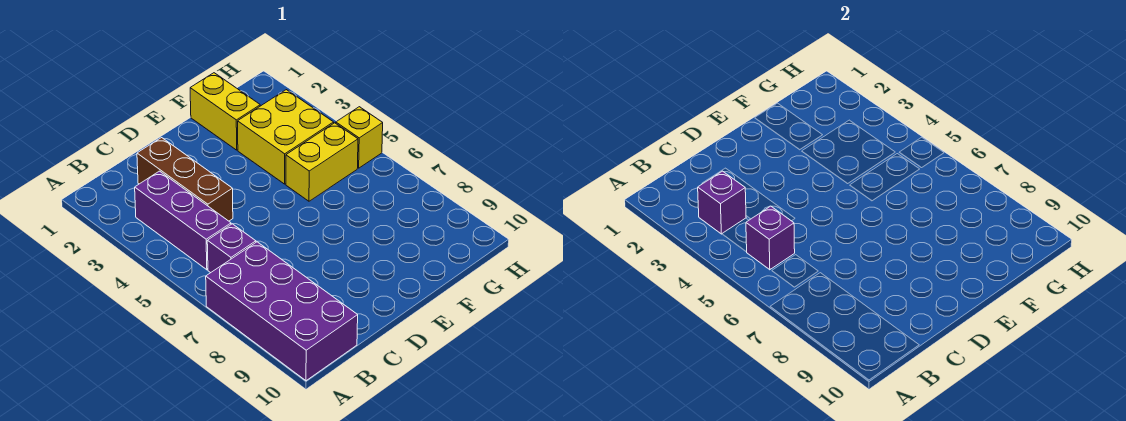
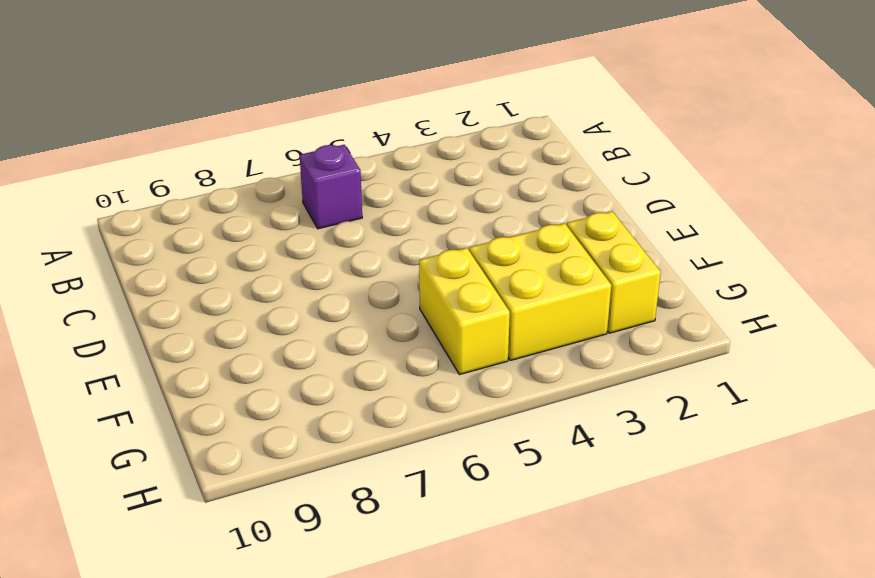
yellow 1x2 brick [567,211,661,333] -> yellow 1x2 brick turned to [190,73,260,150]
none -> purple 2x4 brick [206,242,358,381]
none -> purple 1x3 brick [135,171,231,270]

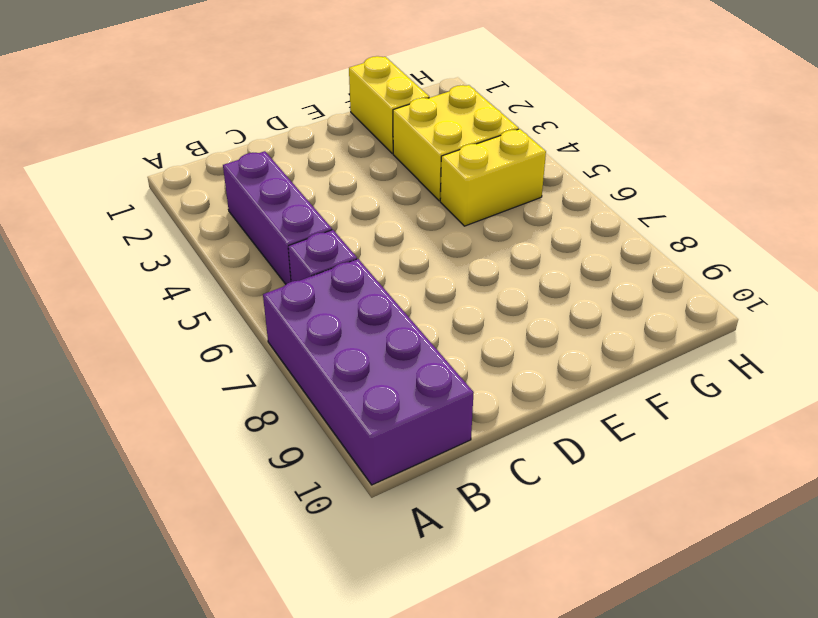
none -> brown 1x3 brick [137,138,233,221]
none -> yellow 1x1 brick [336,107,383,168]

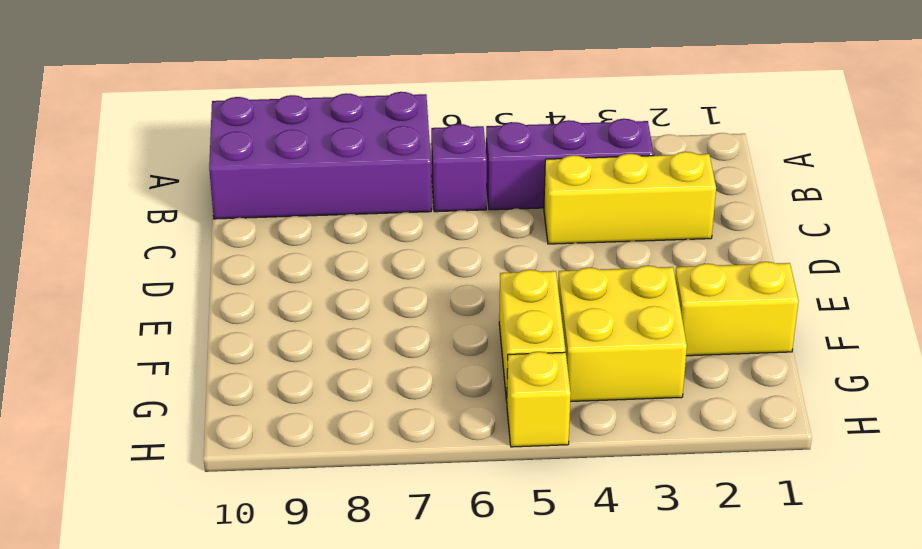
yellow 1x3 brick [544,152,716,244] -> brown 1x3 brick [137,138,233,221]
none -> purple 1x1 brick [698,171,746,234]
none -> purple 1x1 brick [746,206,795,270]

